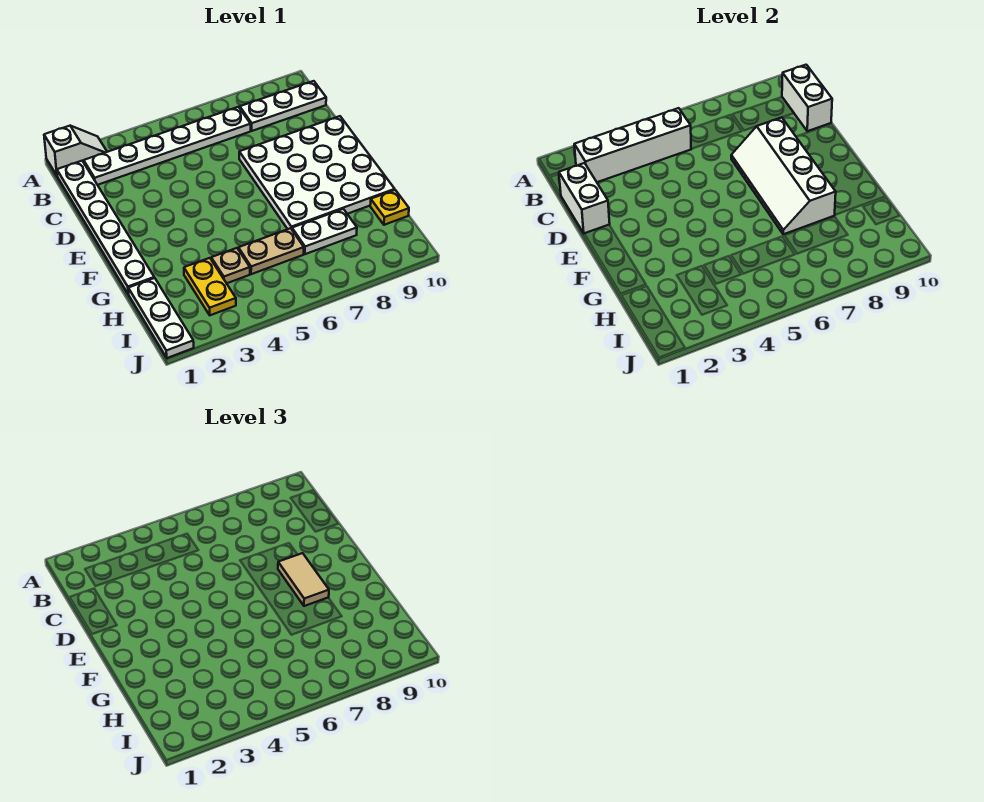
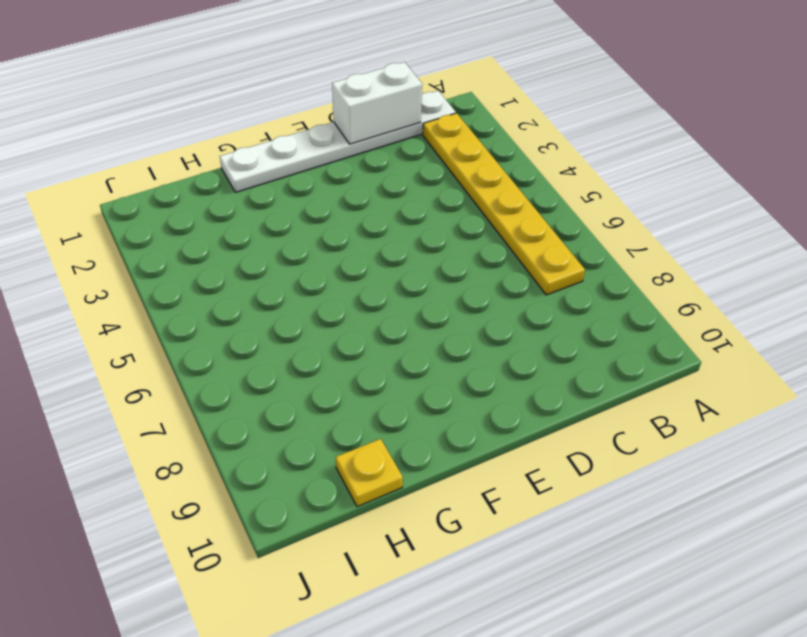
yellow 1x6 plate [423,113,585,295] -> white 1x6 plate [84,107,251,185]
none -> white 1x2 slope [44,126,107,175]
none -> white 1x3 plate [240,81,326,131]
none -> white 4x4 plate [239,116,395,229]

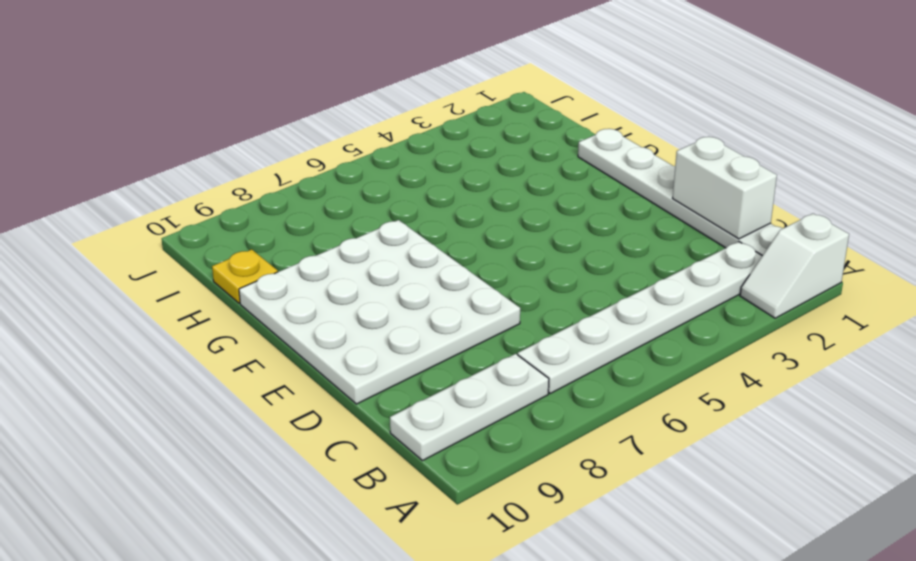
none -> white 1x3 plate [128,278,194,358]
none -> yellow 1x2 plate [184,258,236,315]
none -> tan 1x1 plate [211,248,250,283]

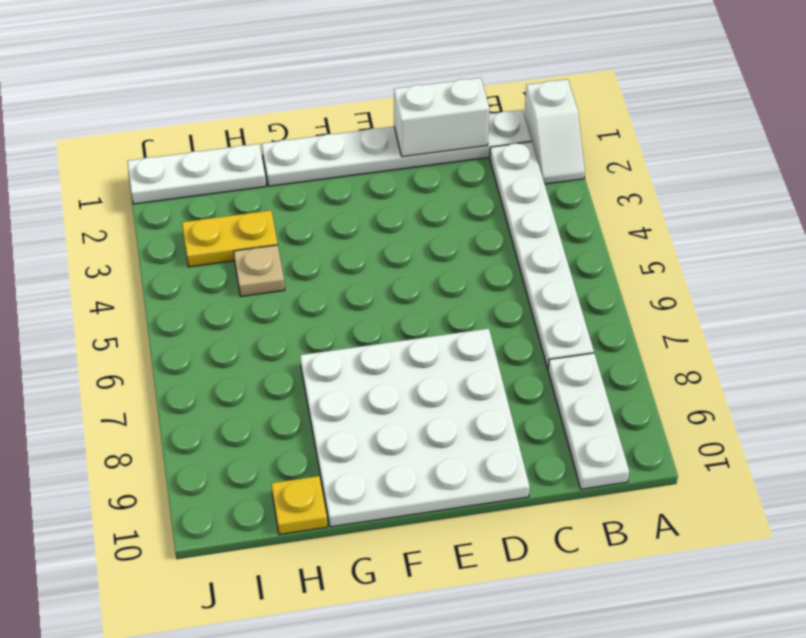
none -> tan 1x2 plate [238,228,304,274]
none -> white 1x2 plate [292,209,357,254]
none -> white 1x4 brick [574,108,691,182]

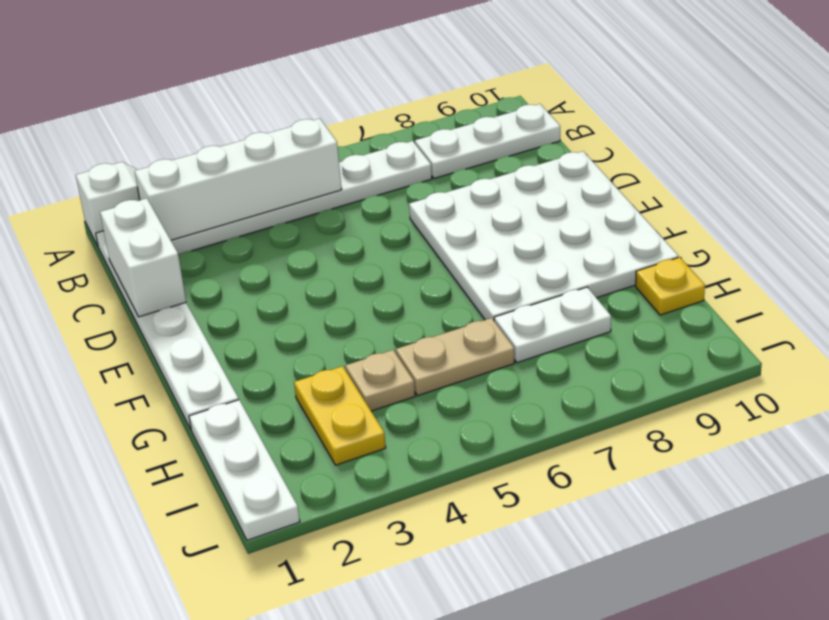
none -> white 1x2 brick [782,65,832,131]
none -> white 2x4 slope [731,117,836,234]
none -> tan 1x2 tile [278,553,329,606]

